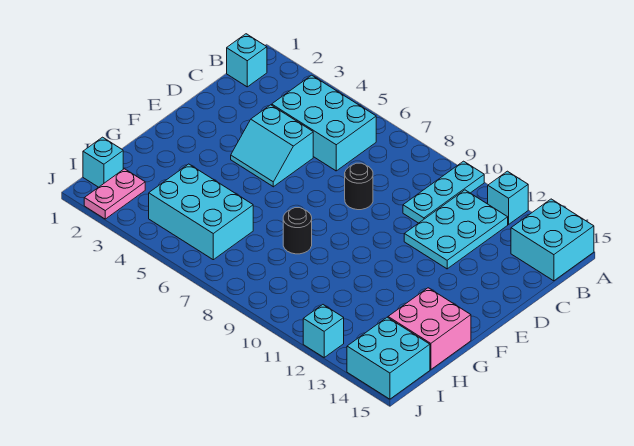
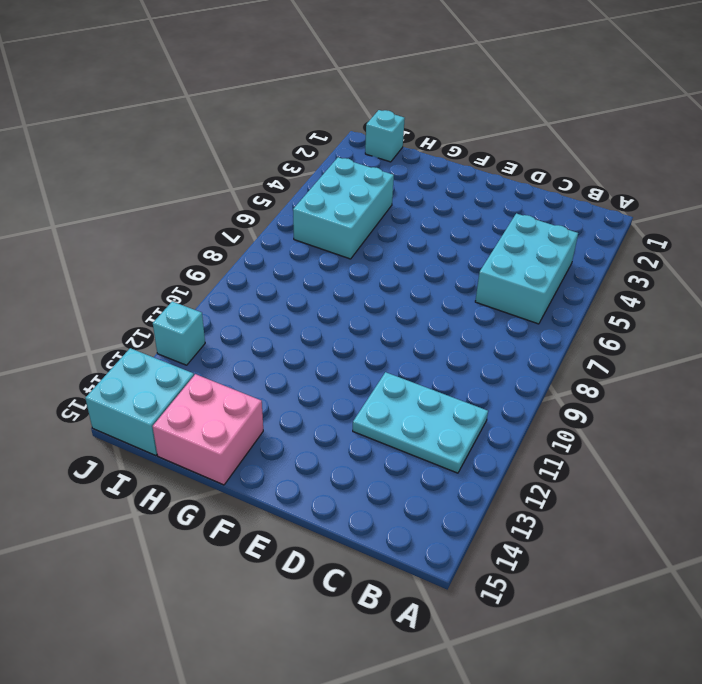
none -> cyan 1x3 plate [403,161,484,223]
none -> cyan 1x1 brick [488,171,528,224]
none -> cyan 2x2 brick [511,199,594,281]

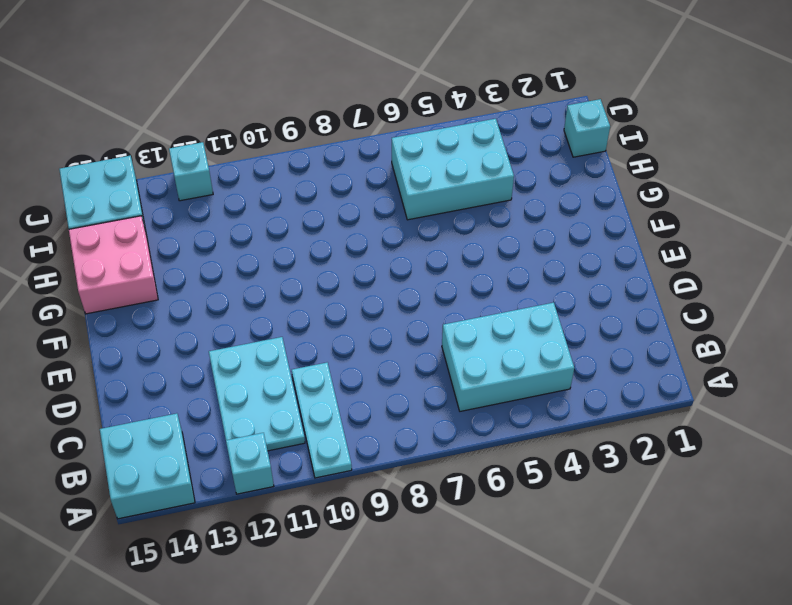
none -> cyan 1x1 brick [227,34,267,87]
none -> cyan 2x2 slope [231,105,313,187]
none -> black 1x1 round brick [345,163,373,210]

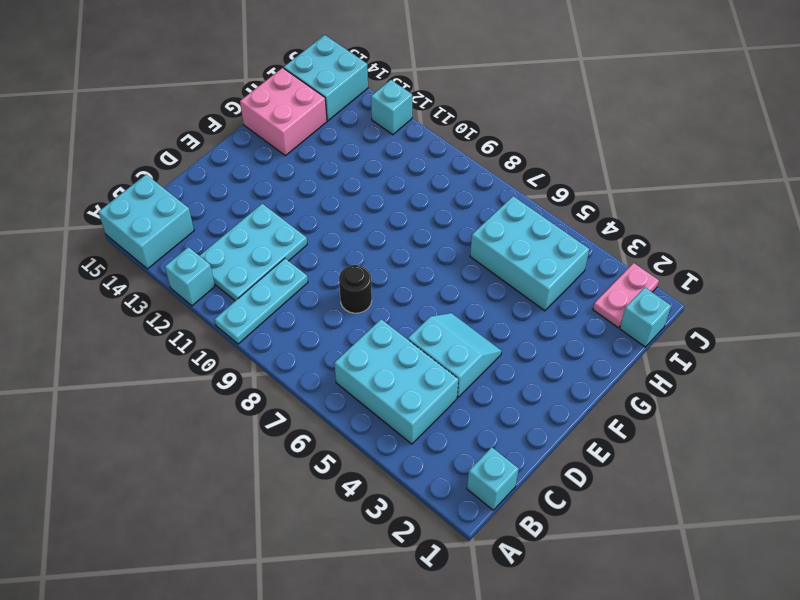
none -> black 1x1 round brick [283,208,312,254]

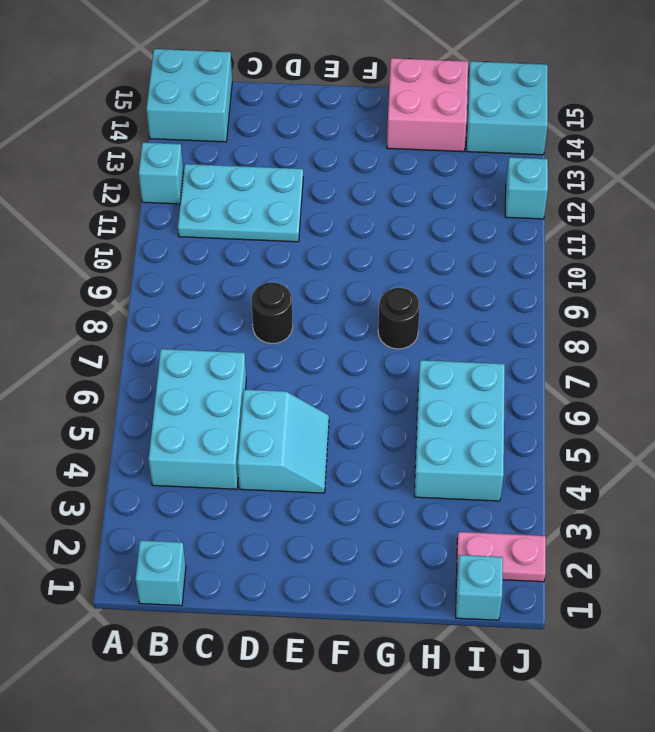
none -> cyan 1x3 plate [403,161,484,223]

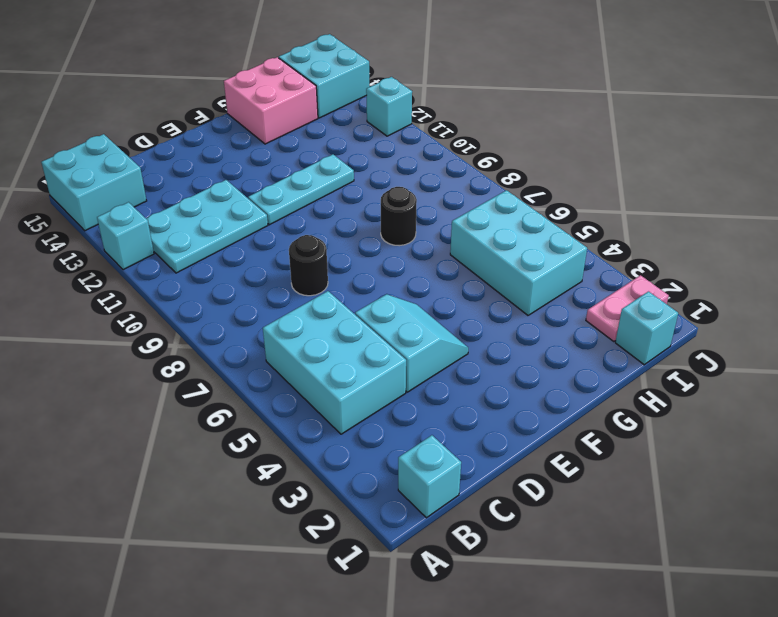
cyan 1x3 plate [248,154,354,225] -> cyan 1x3 plate moved to [403,161,484,223]

